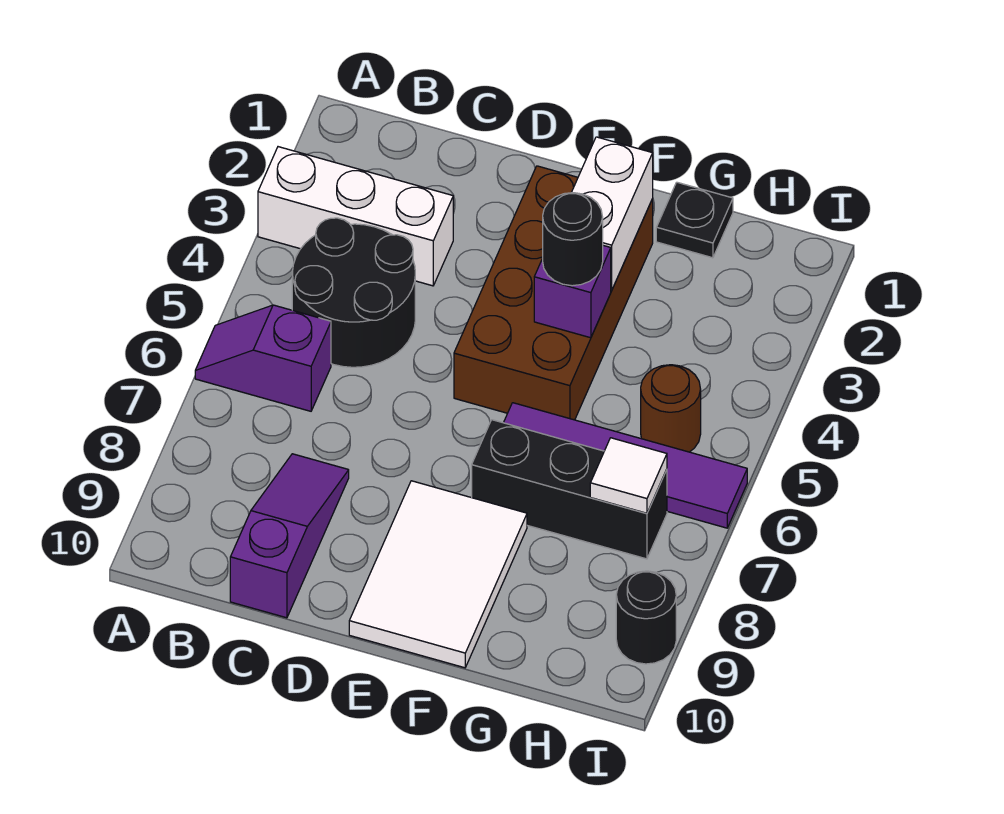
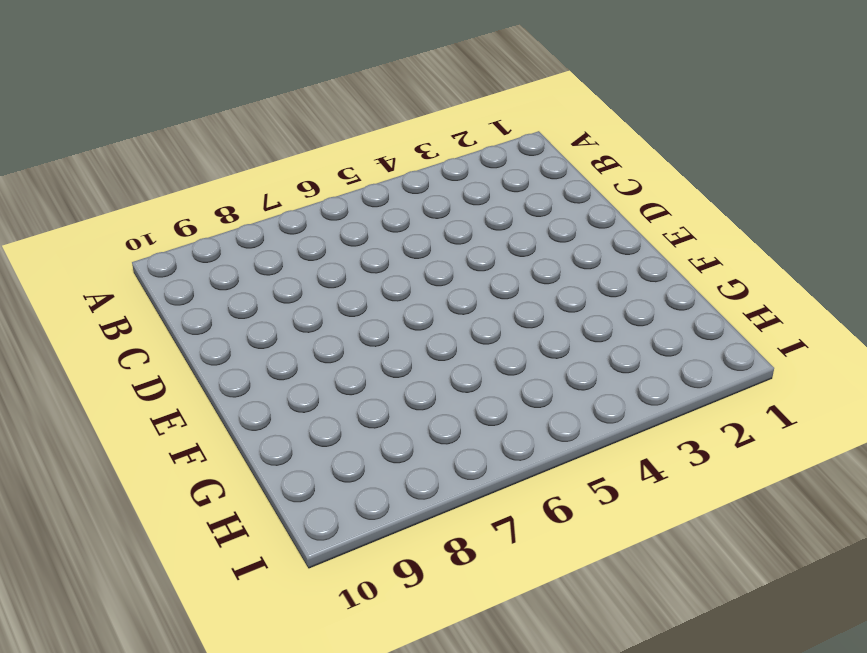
none -> white 1x3 brick [258,147,453,286]
none -> purple 1x2 slope [195,305,331,411]
none -> black 2x2 round brick [292,218,415,367]

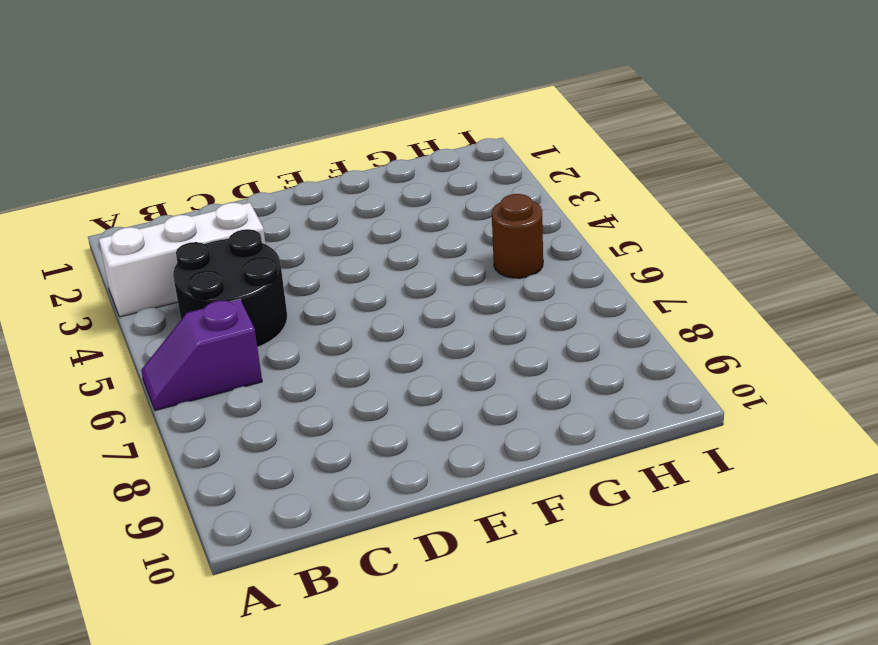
none -> purple 1x3 slope [230,454,349,618]
none -> brown 2x4 brick [454,166,653,420]
none -> white 2x3 tile [349,481,527,668]

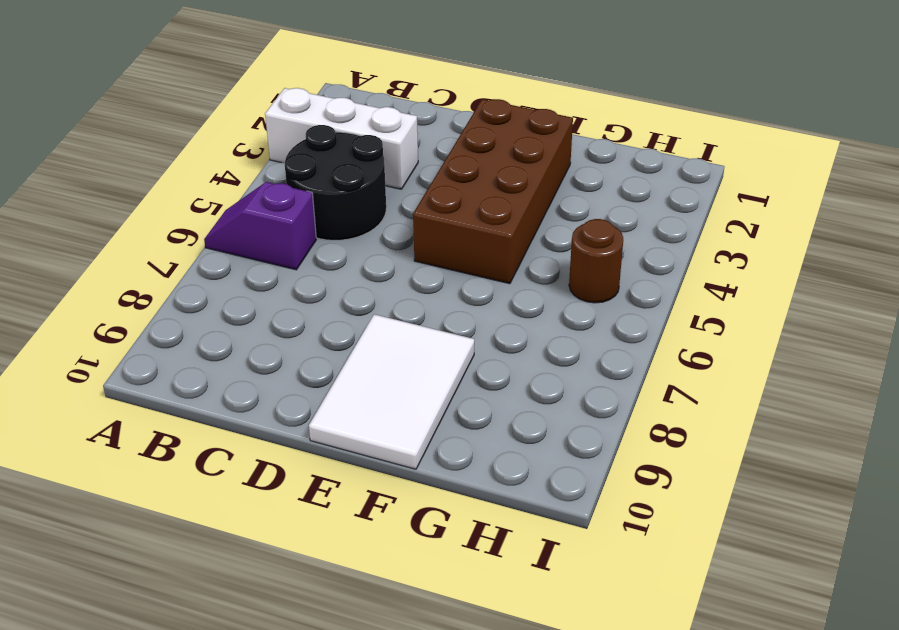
none -> purple 1x3 slope [230,454,349,618]
none -> purple 1x4 tile [504,403,747,528]
none -> black 1x3 brick [472,420,667,559]

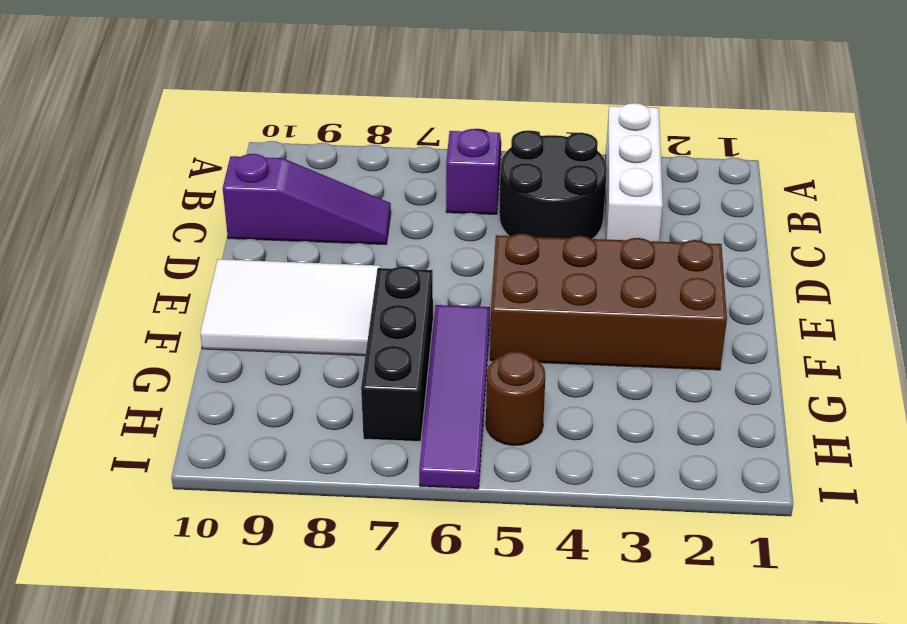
none -> black 1x1 plate [656,182,733,258]
none -> black 1x1 round brick [616,571,676,664]
none -> white 1x2 brick [571,137,653,290]

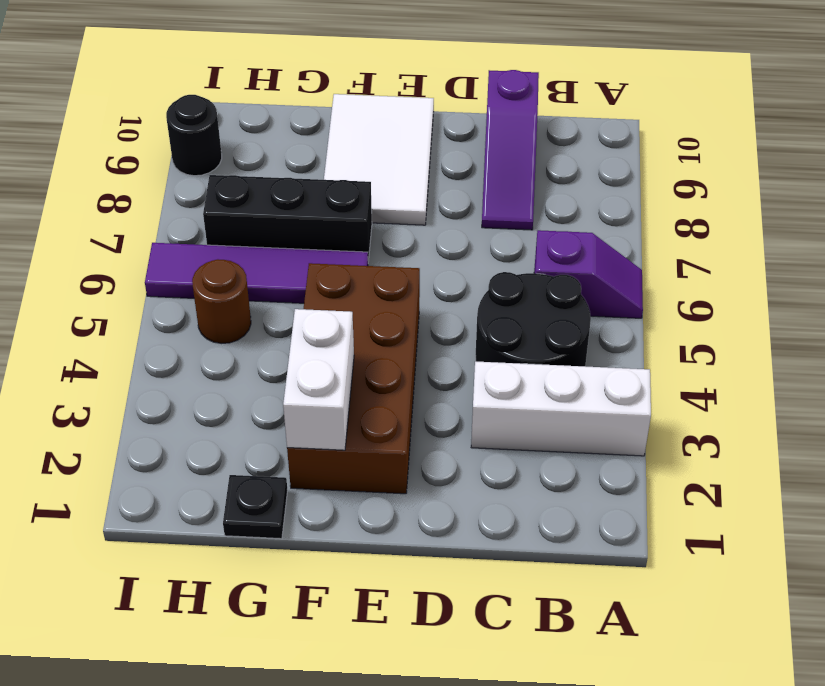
none -> purple 1x1 brick [534,245,611,338]
none -> white 1x1 tile [590,438,667,513]
none -> black 1x1 round brick [543,193,603,286]

